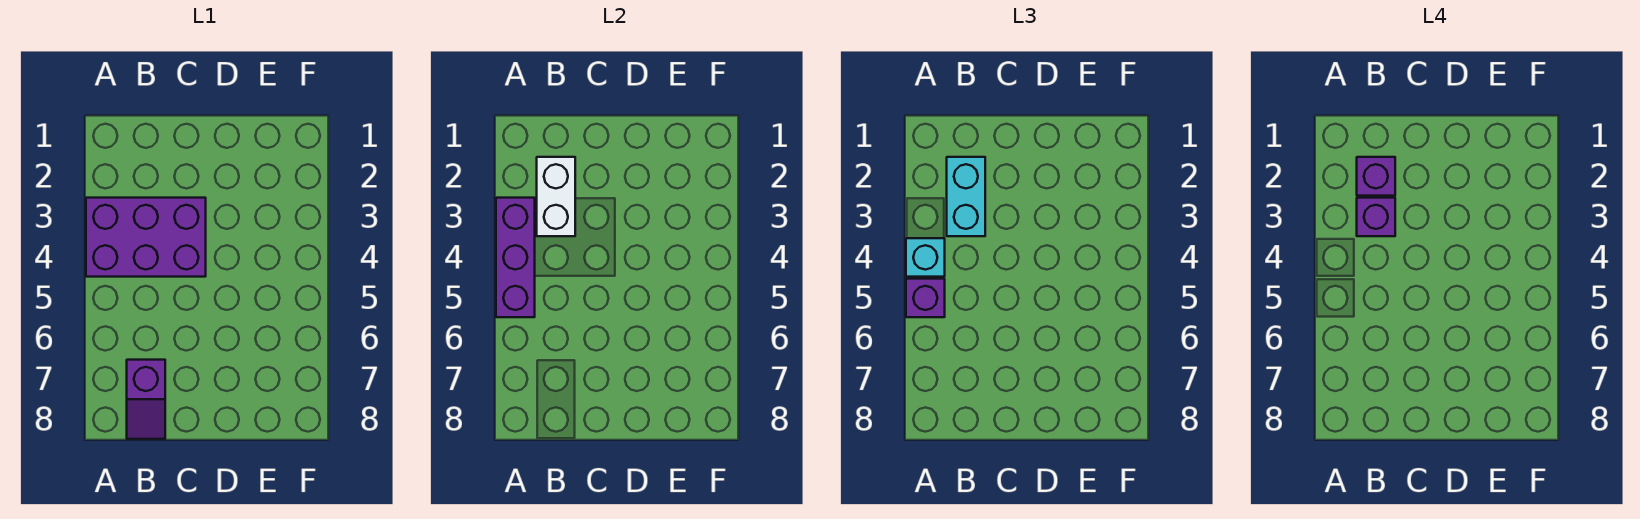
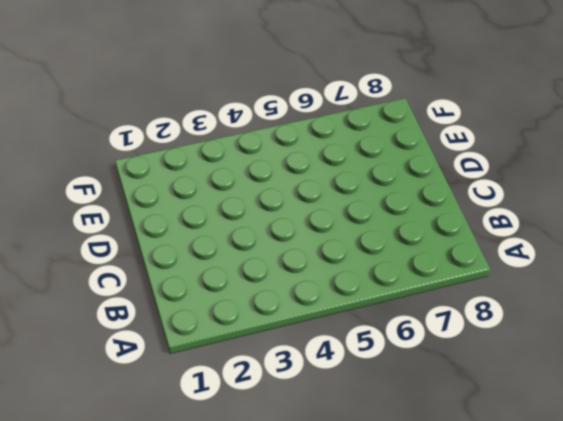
none -> purple 2x3 brick [86,198,206,277]
none -> purple 1x2 slope [127,360,165,439]

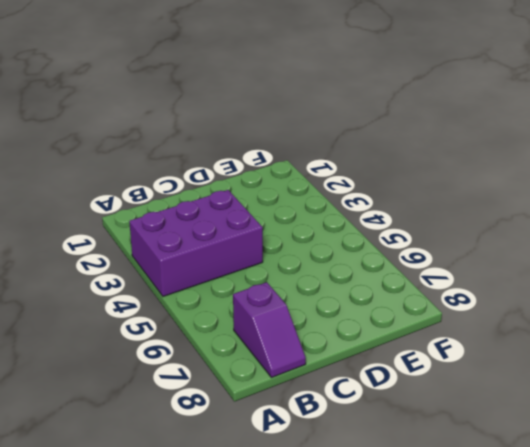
none -> purple 1x3 brick [496,198,535,317]
none -> white 1x2 brick [537,157,575,236]

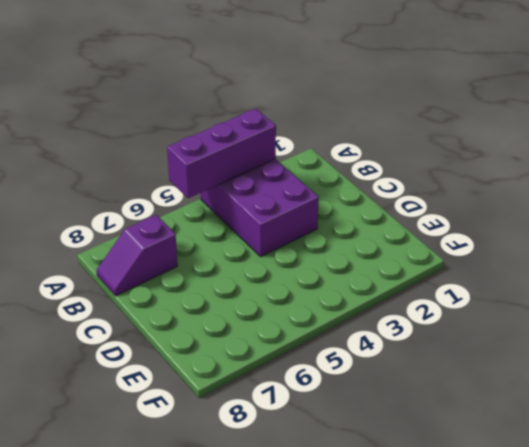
none -> white 1x2 brick [537,157,575,236]
none -> cyan 1x1 brick [906,238,945,277]

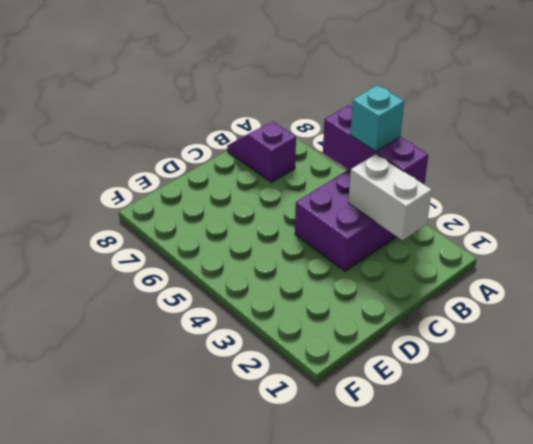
none -> purple 1x1 brick [906,279,945,317]
none -> cyan 1x2 brick [947,157,985,236]

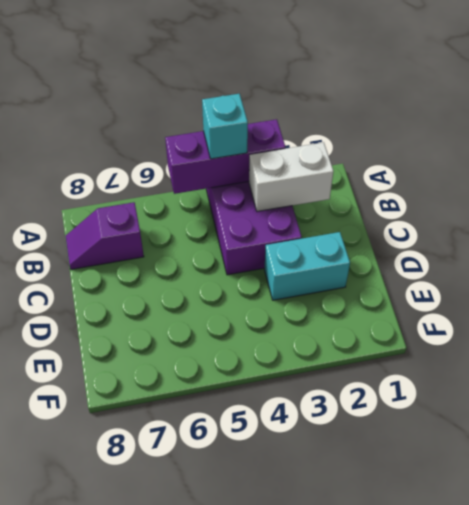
cyan 1x2 brick [264,232,350,300] -> cyan 1x2 brick moved to [947,157,985,236]
none -> purple 1x1 brick [906,279,945,317]
none -> purple 1x1 brick [1357,157,1395,196]

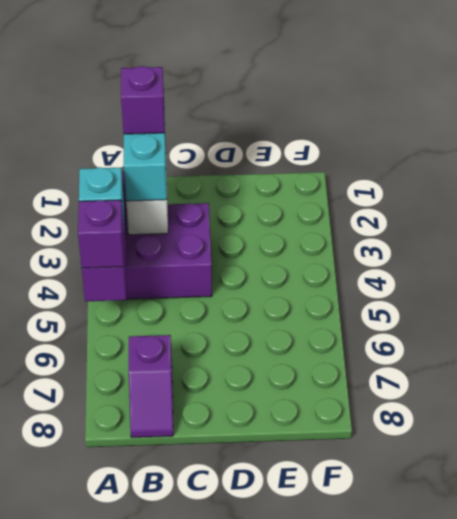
none -> purple 1x1 brick [1357,198,1395,236]

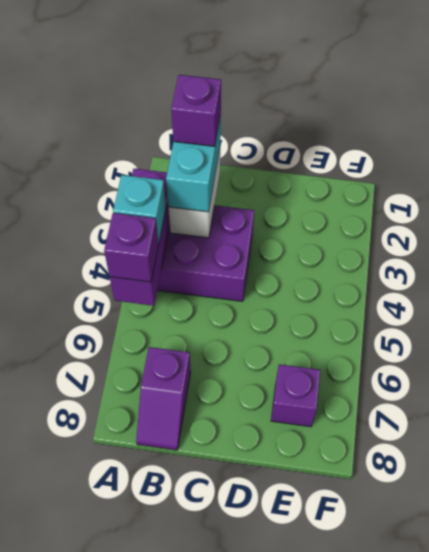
purple 1x1 brick [271,364,320,427] -> purple 1x1 brick moved to [1357,198,1395,236]

